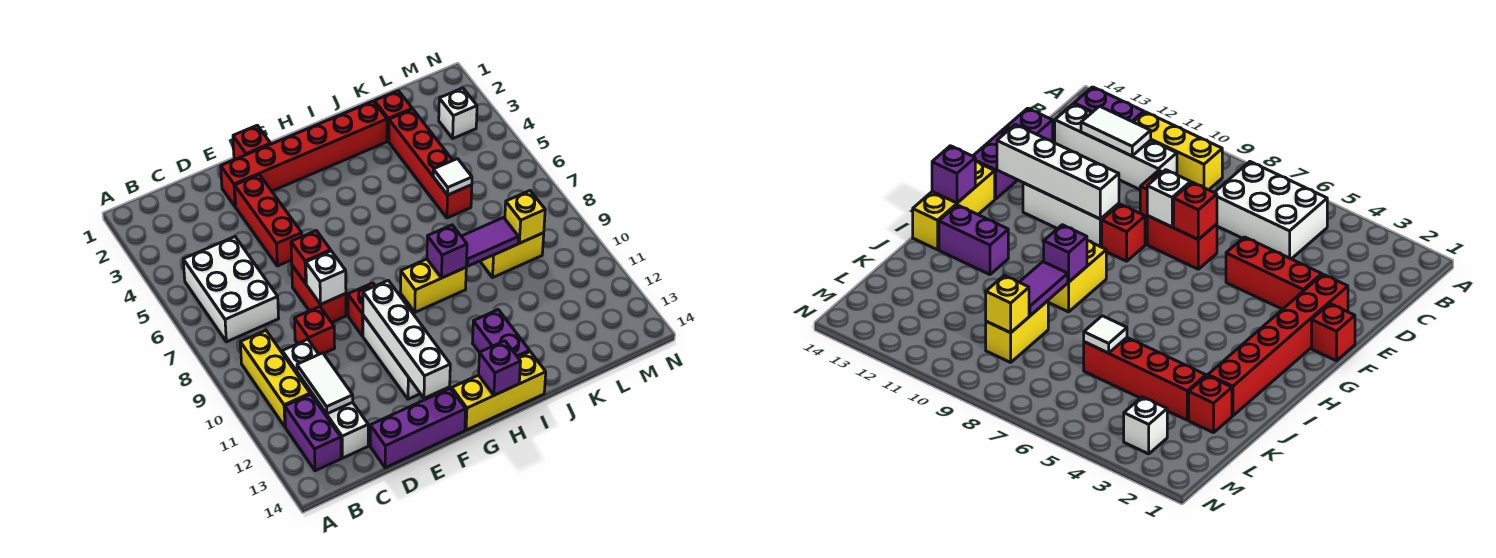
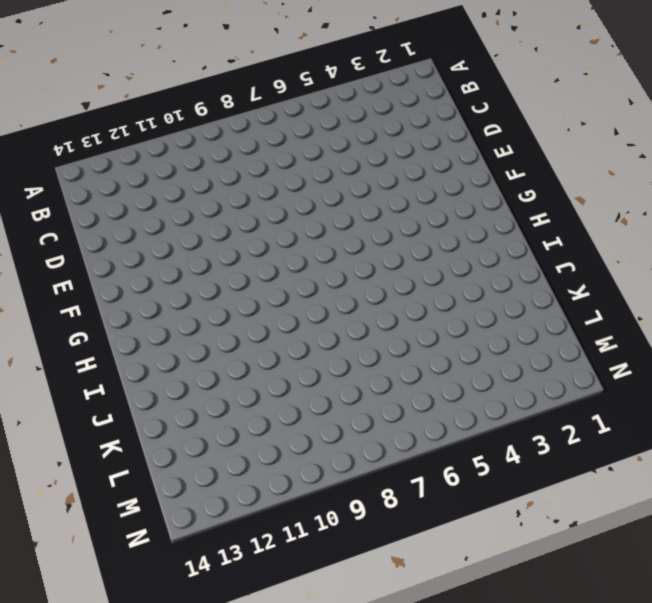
none -> white 2x3 brick [183,237,279,342]
none -> yellow 1x3 brick [240,330,310,427]
none -> purple 1x2 brick [285,394,341,471]

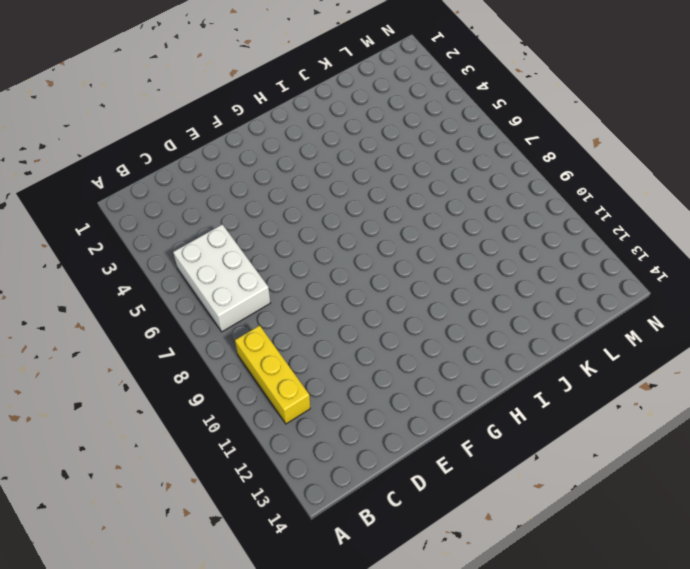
none -> purple 1x2 brick [285,394,341,471]
none -> white 1x4 brick [282,339,368,458]
none -> red 1x1 brick [294,307,335,354]

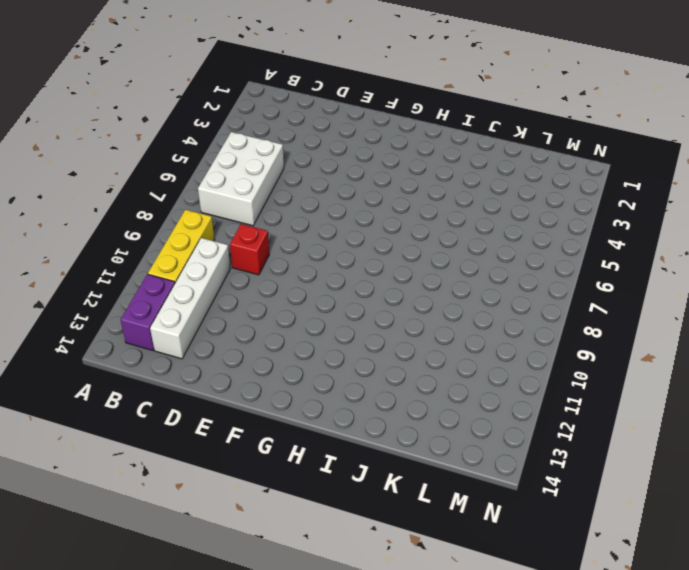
none -> purple 1x3 brick [370,388,466,468]
none -> red 1x6 brick [221,101,387,207]
none -> red 1x3 brick [235,175,302,266]

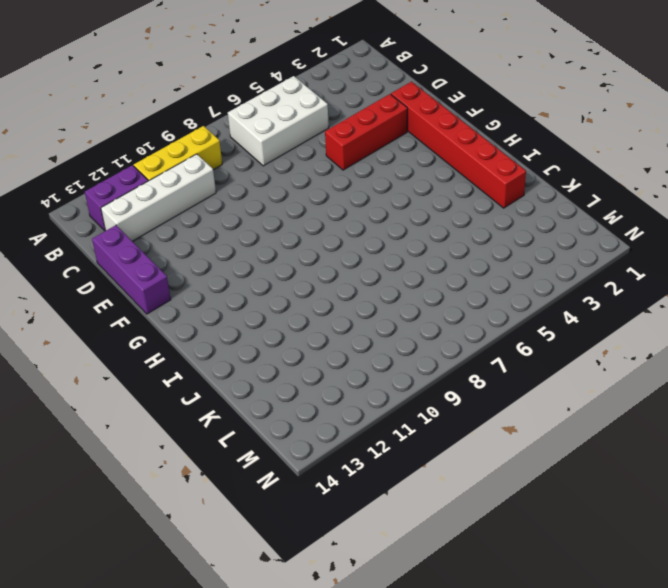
none -> red 1x1 brick [294,307,335,354]
none -> red 1x2 brick [292,266,346,322]
none -> red 1x1 brick [233,125,271,159]

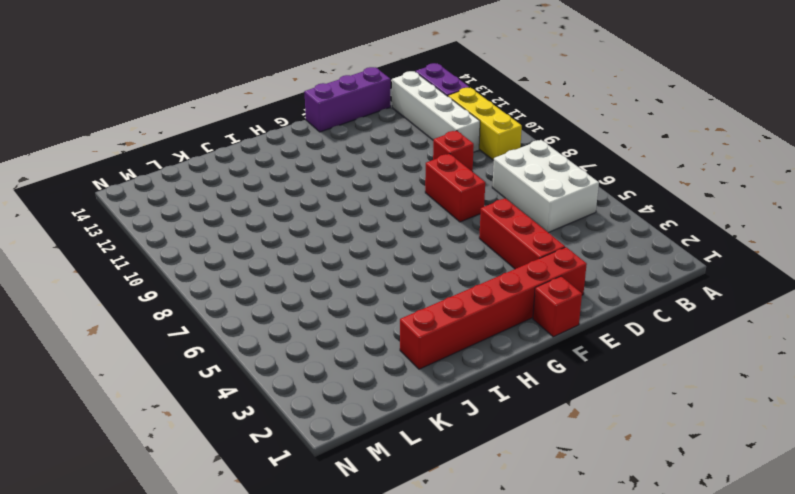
none -> red 1x1 brick [348,283,375,336]
none -> white 1x3 brick [363,315,420,399]
none -> yellow 1x3 brick [452,352,546,430]

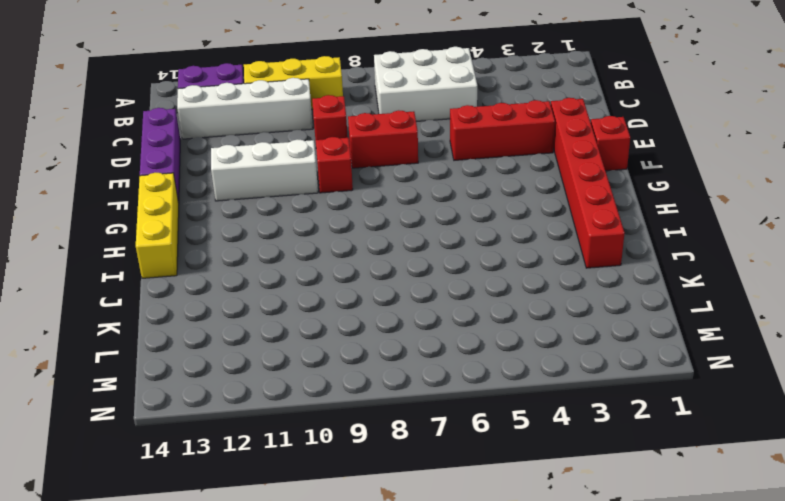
none -> yellow 1x2 brick [400,259,466,312]
none -> purple 1x2 brick [473,310,530,357]
none -> red 1x1 brick [375,91,412,141]

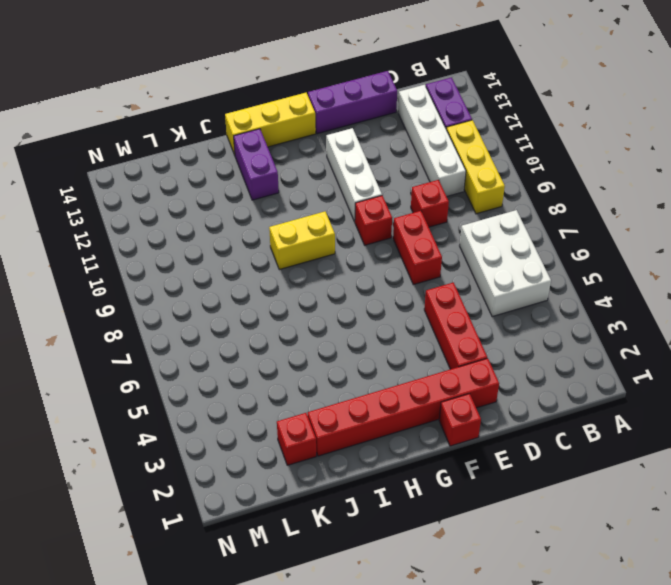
none -> red 1x4 brick [389,109,472,218]
none -> yellow 1x2 brick [480,233,544,277]
none -> white 1x1 brick [439,88,477,138]

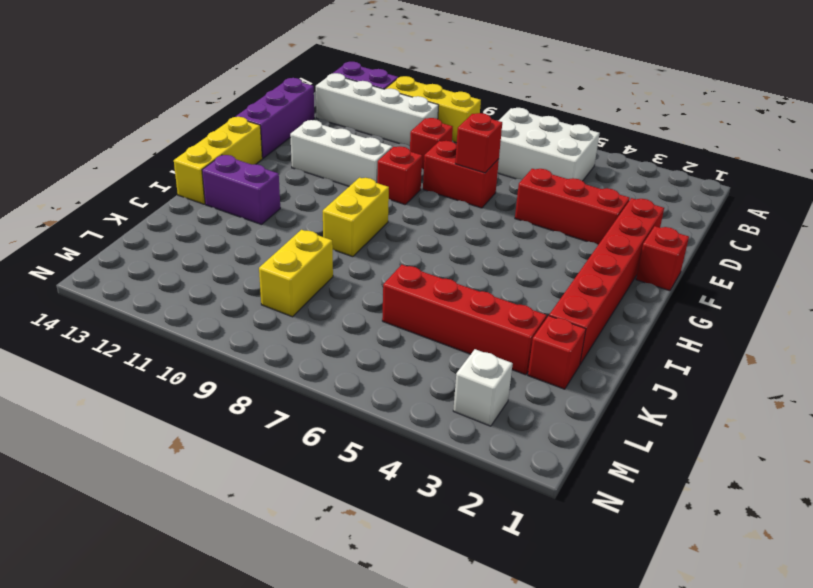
none -> white 1x2 tile [297,353,353,414]
none -> white 1x1 brick [306,251,346,304]
none -> white 1x4 brick [363,281,450,398]

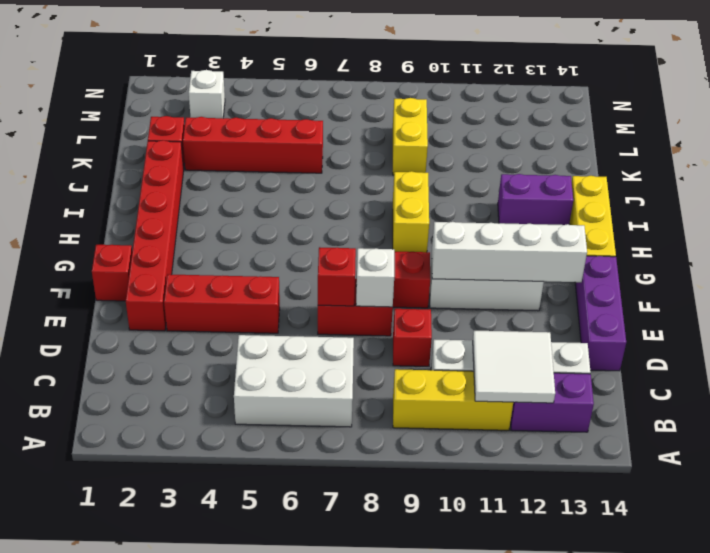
white 2x2 tile [473,331,555,403] -> white 1x2 tile [297,353,353,414]
none -> purple 1x1 brick [479,341,521,395]
none -> purple 1x1 brick [427,225,467,278]
none -> purple 1x2 tile [461,218,518,266]

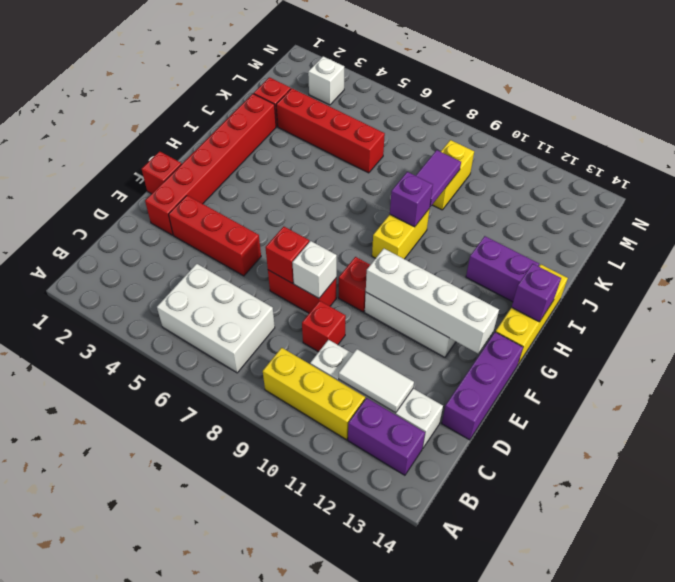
none -> white 1x1 tile [433,159,472,195]
none -> yellow 1x1 brick [505,191,545,243]

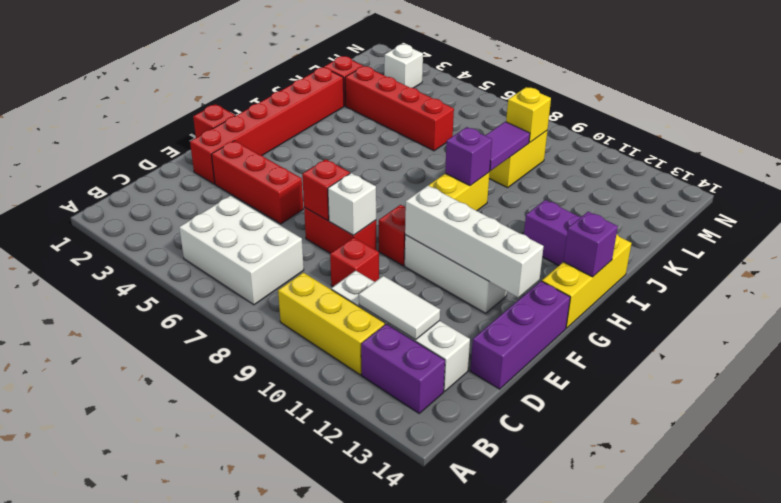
none -> white 1x1 tile [433,159,472,195]

